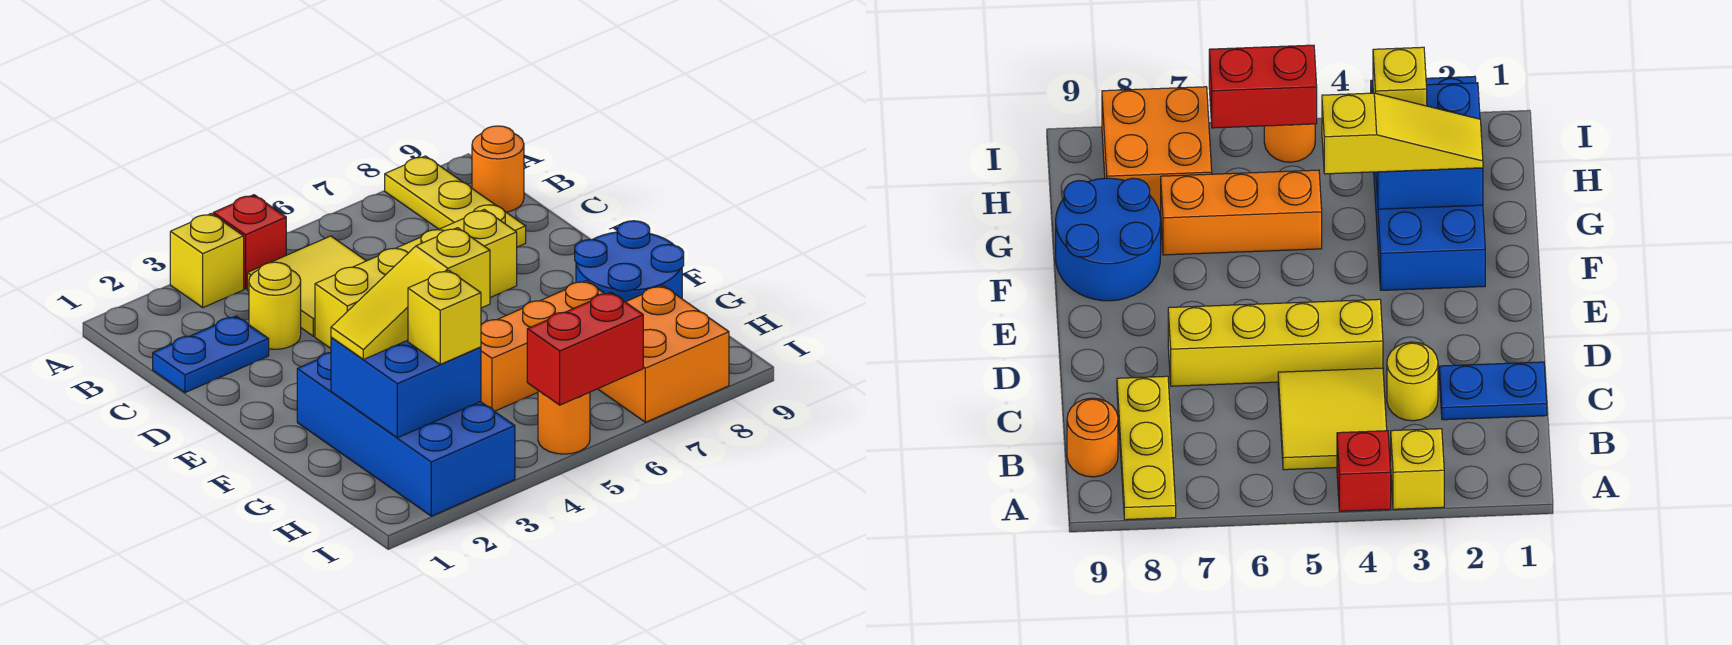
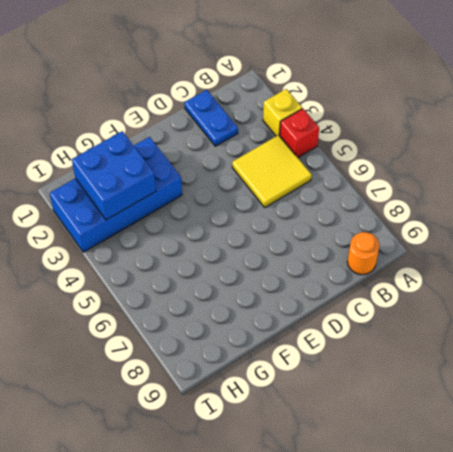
none -> yellow 1x3 plate [385,156,526,247]
none -> yellow 1x1 round brick [249,262,301,349]
none -> yellow 1x4 brick [315,209,517,348]

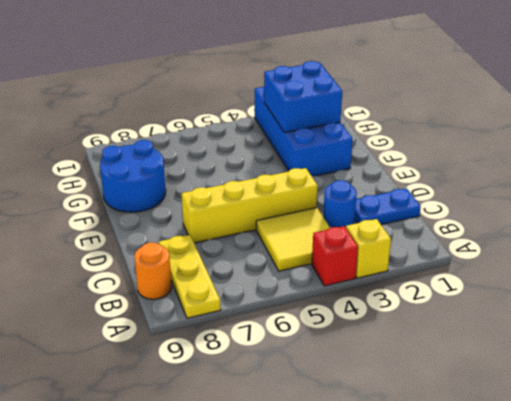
blue 1x1 round brick [323,180,357,228] -> yellow 1x1 round brick [249,262,301,349]
none -> orange 1x3 brick [481,281,605,411]
none -> orange 2x2 brick [598,286,729,422]
none -> orange 1x1 round brick [538,390,590,454]

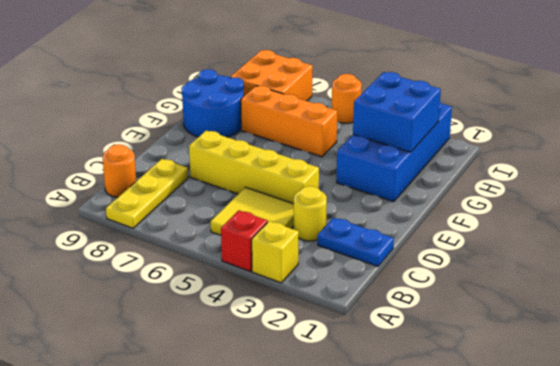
none -> red 1x2 brick [527,292,643,405]
none -> yellow 1x3 slope [331,228,490,360]
none -> yellow 1x1 brick [408,270,481,364]

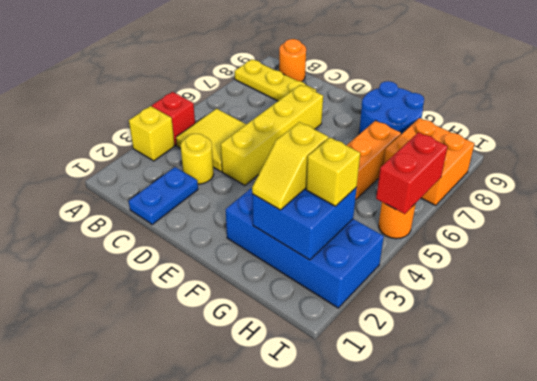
yellow 1x2 slope [252,122,328,210] -> yellow 1x3 slope [331,228,490,360]

